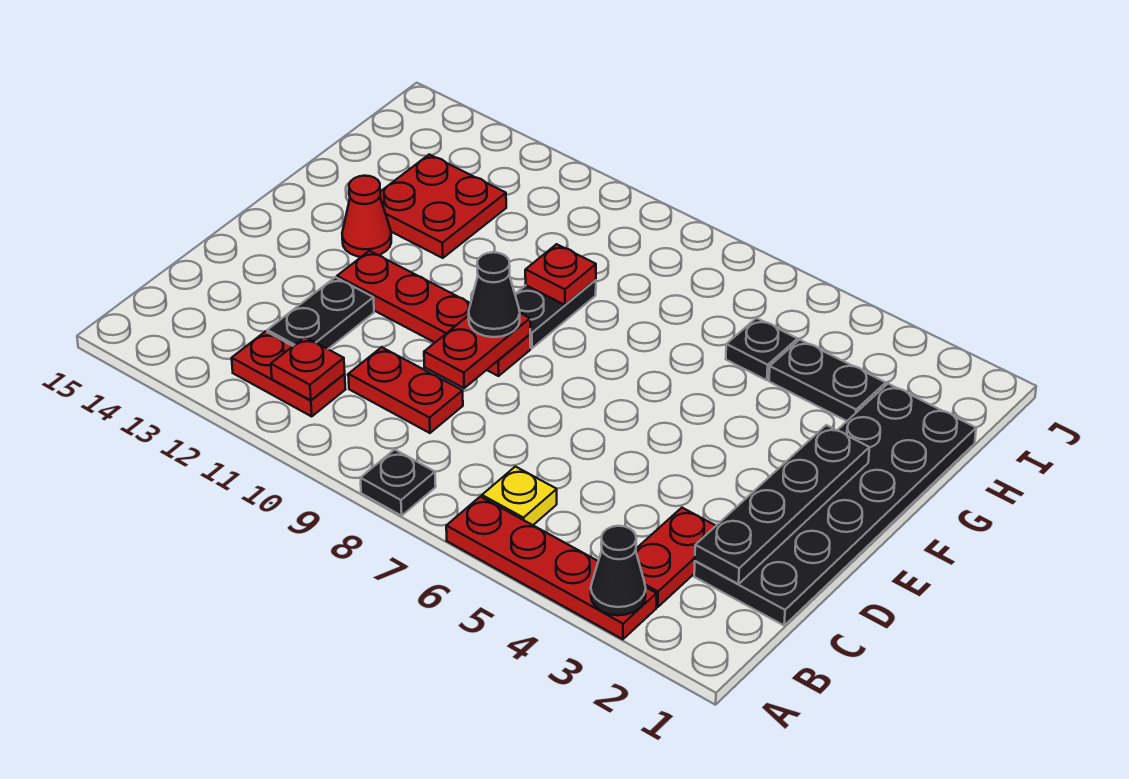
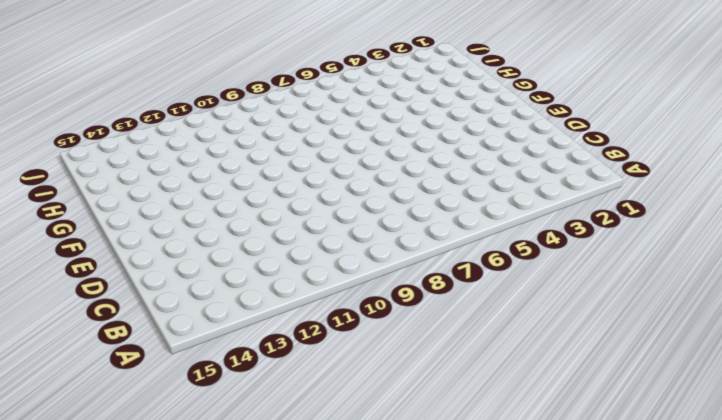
none -> red 1x4 plate [446,497,657,639]
none -> black 1x1 plate [360,450,436,516]
none -> red 1x2 plate [636,508,716,607]

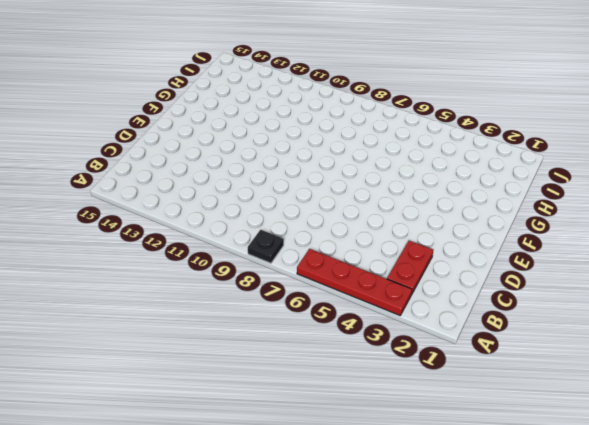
none -> yellow 1x1 plate [482,467,557,525]
none -> red 1x2 plate [232,331,345,416]
none -> black 2x6 plate [694,384,976,625]

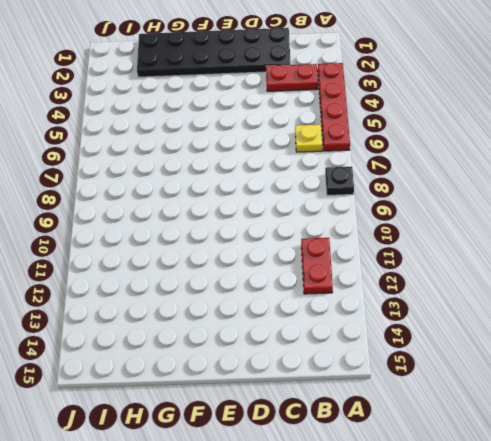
none -> red 1x2 plate [348,347,463,433]
none -> black 1x2 plate [267,277,374,349]
none -> red 1x4 plate [337,251,530,376]

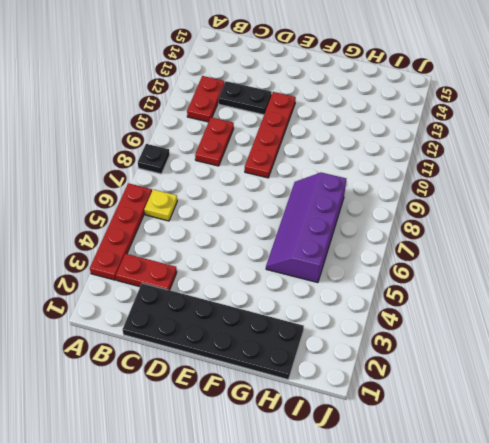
purple 2x4 slope [266,173,346,283] -> black 1x1 plate [726,318,798,380]
none -> black 1x2 plate [515,280,596,348]
none -> red 1x1 cone [342,176,391,257]
none -> red 2x2 plate [380,154,506,258]

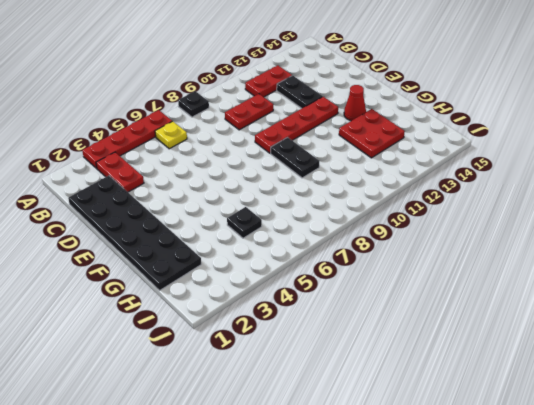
none -> black 1x2 plate [769,340,886,421]
none -> black 1x1 cone [591,526,646,615]
none -> red 1x1 plate [271,337,345,400]

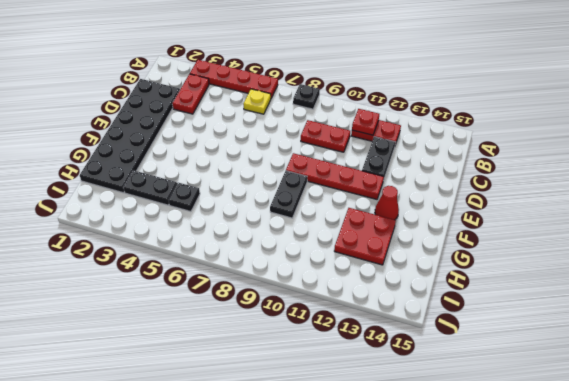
none -> black 1x1 cone [591,526,646,615]
none -> black 1x4 plate [695,425,869,584]
none -> red 1x2 plate [424,313,530,388]

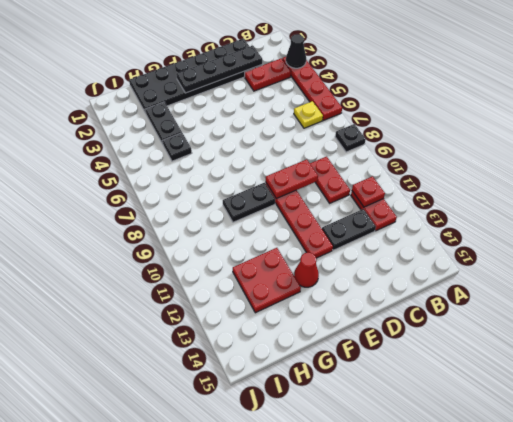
none -> red 1x1 plate [525,244,596,305]
none -> black 1x1 cone [469,252,520,337]

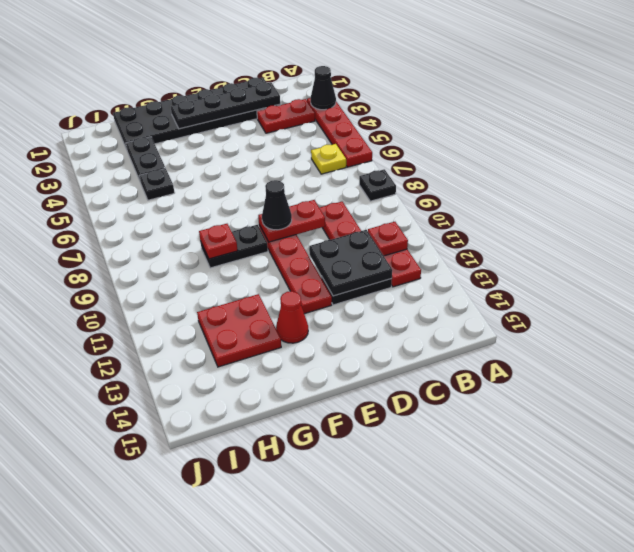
black 2x2 plate [309,230,392,296] -> none

